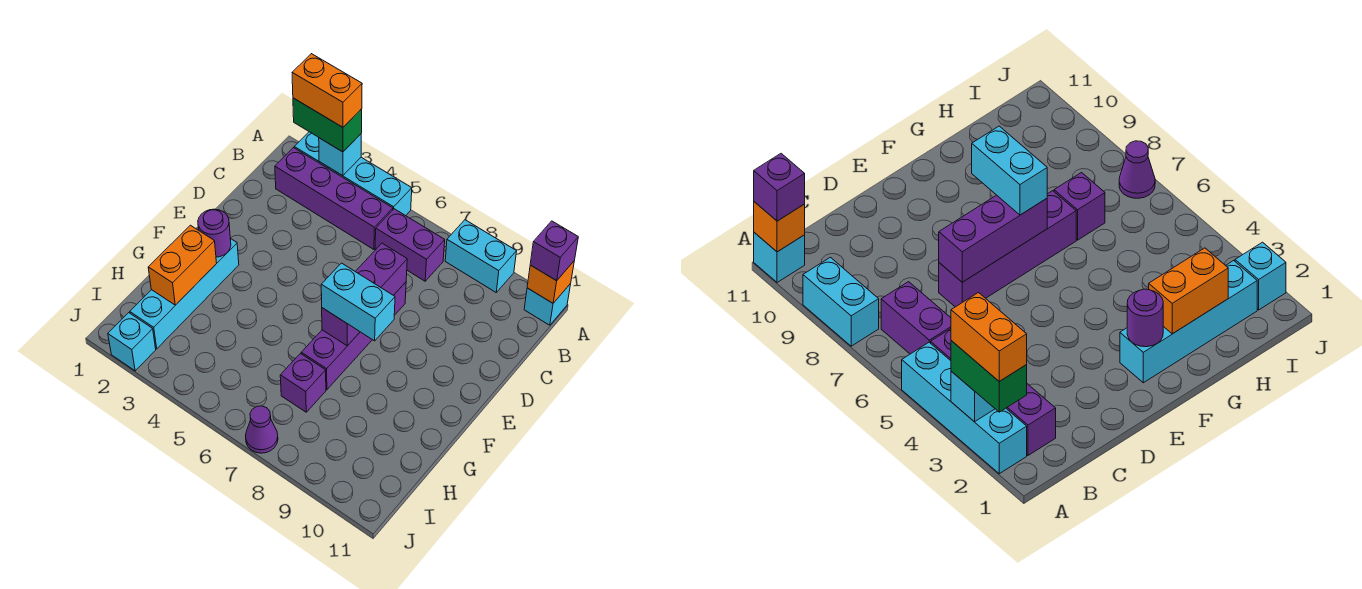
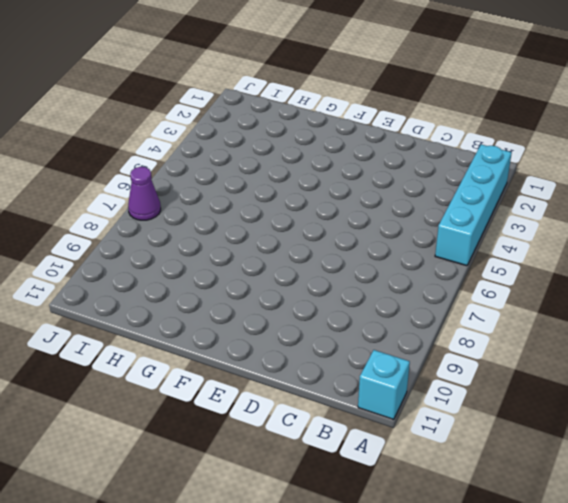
none -> cyan 1x2 brick [445,220,517,292]
none -> purple 1x4 brick [275,148,393,249]
none -> purple 1x2 brick [375,209,445,281]

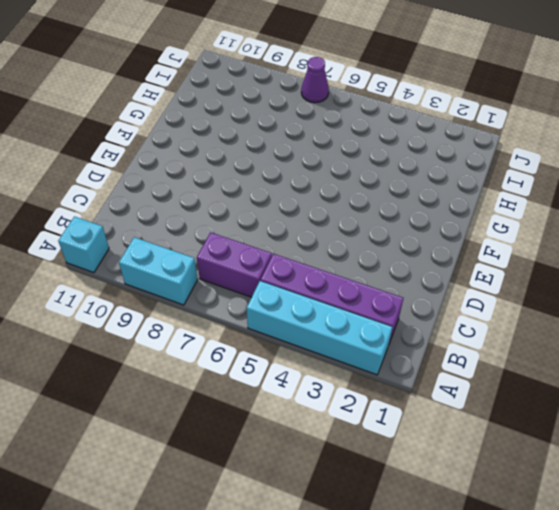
none -> purple 1x4 brick [301,282,406,390]
none -> cyan 1x4 brick [130,238,239,349]
none -> purple 1x1 brick [280,354,326,412]

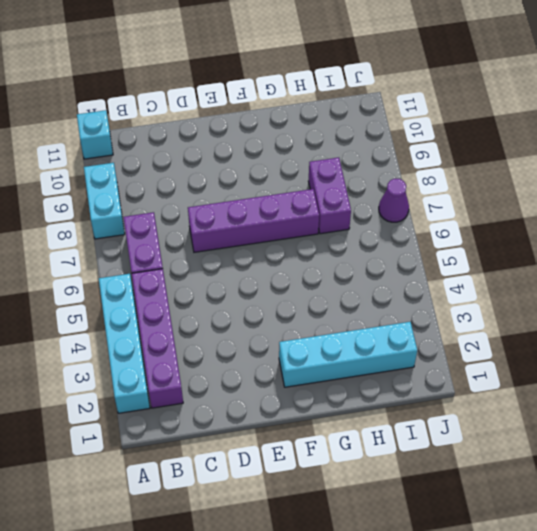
purple 1x2 brick [308,158,351,234] -> purple 1x1 brick [280,354,326,412]
none -> cyan 1x1 brick [108,313,156,371]
none -> cyan 1x1 brick [319,134,361,176]
none -> orange 1x1 brick [527,261,574,303]

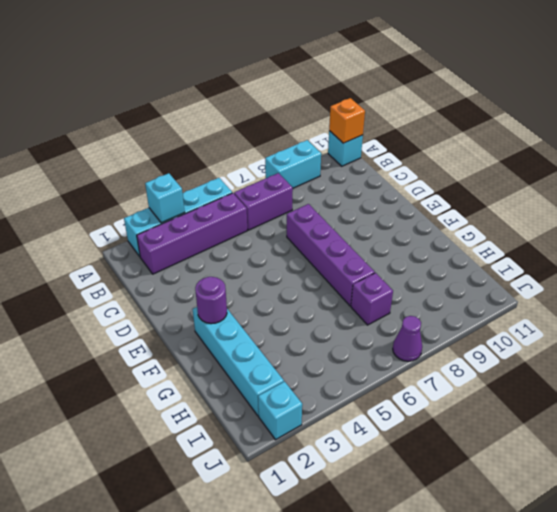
none -> purple 1x3 brick [322,243,407,346]
none -> orange 1x2 brick [148,225,217,305]
none -> green 1x2 brick [293,98,362,152]

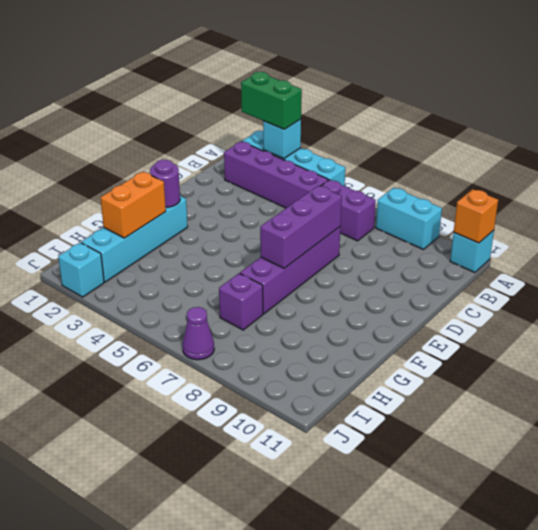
none -> purple 1x1 brick [530,221,578,281]
none -> cyan 1x2 brick [321,263,395,341]
none -> orange 1x2 brick [292,54,362,127]

